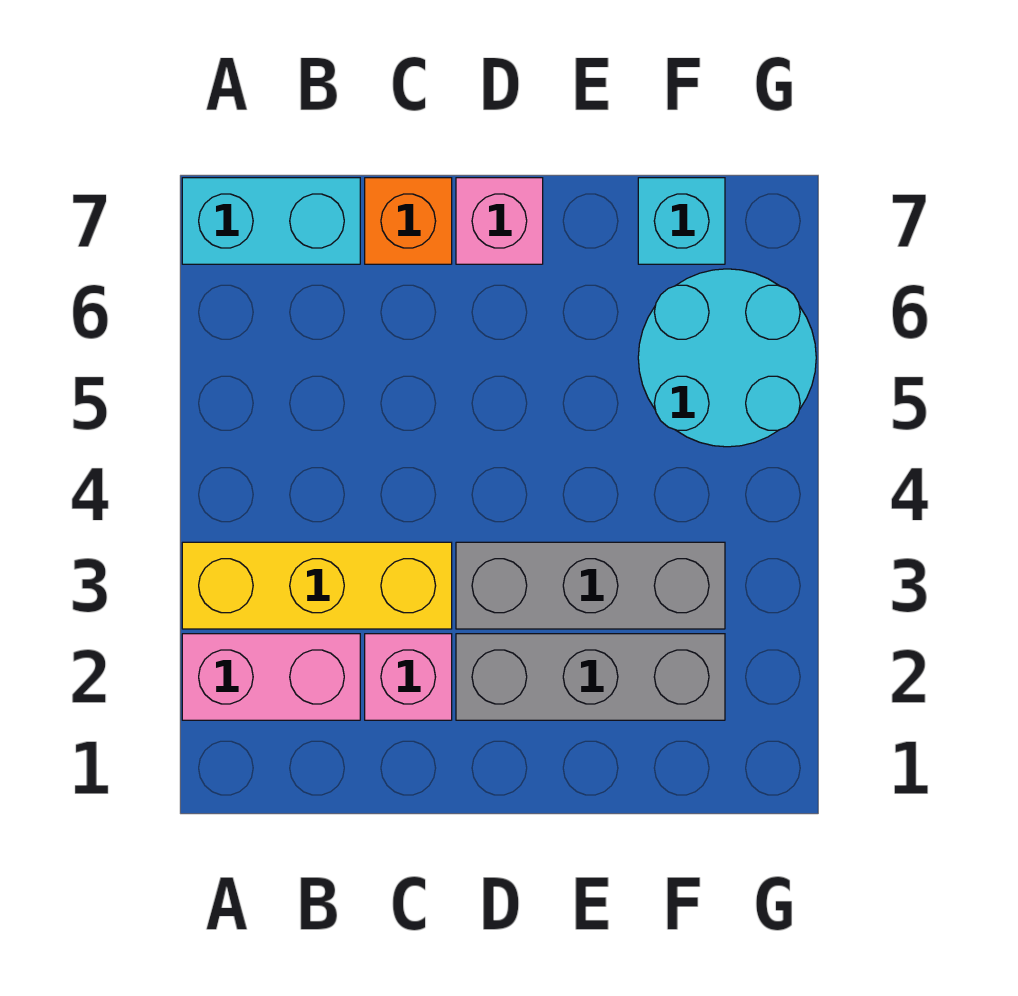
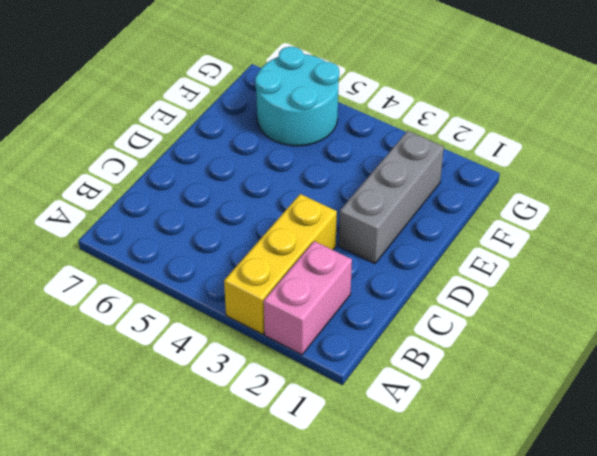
none -> cyan 1x2 brick [182,178,360,264]
none -> pink 1x1 brick [365,634,452,720]

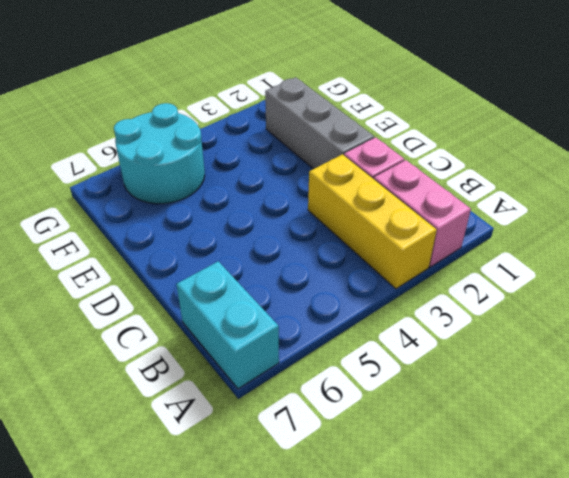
none -> orange 1x1 brick [365,178,452,264]
none -> grey 1x3 brick [456,542,725,629]

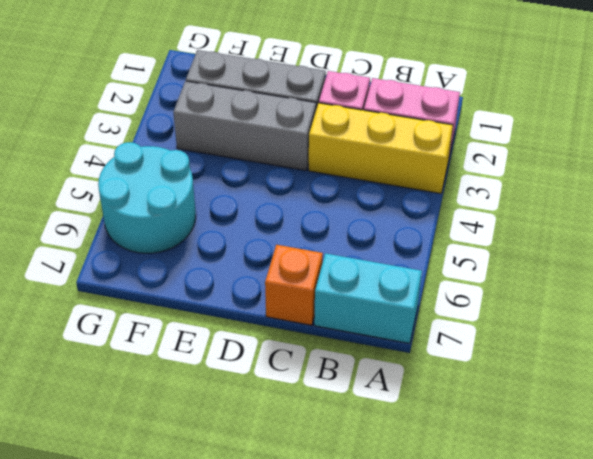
none -> pink 1x1 brick [456,178,543,264]
none -> cyan 1x1 brick [638,178,725,264]

